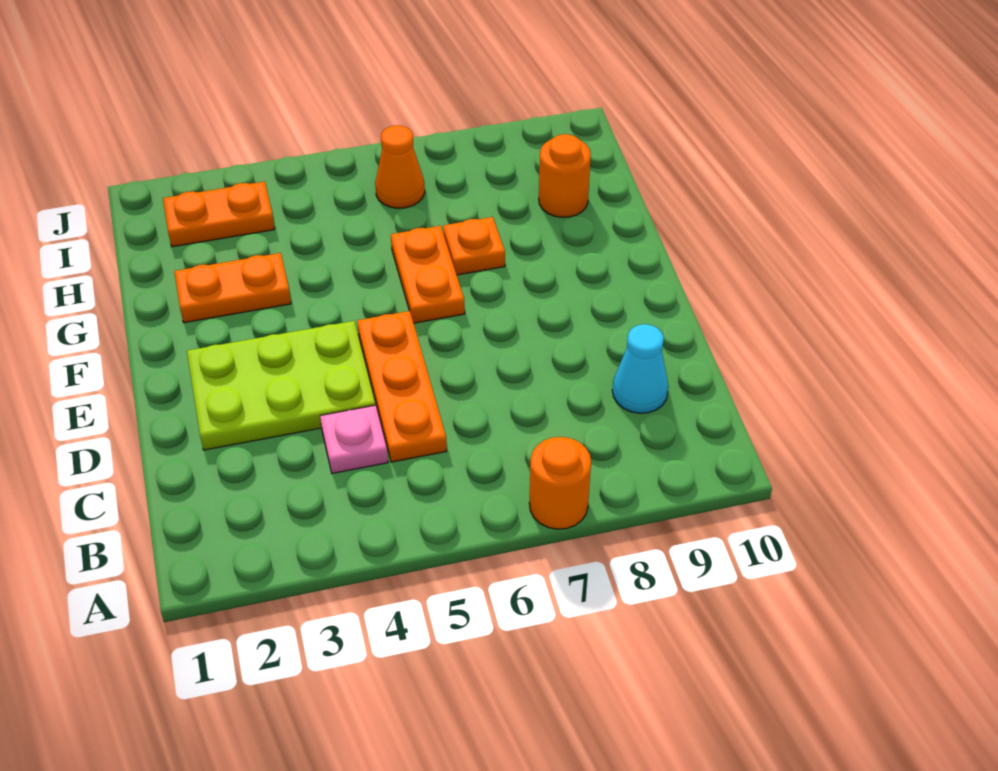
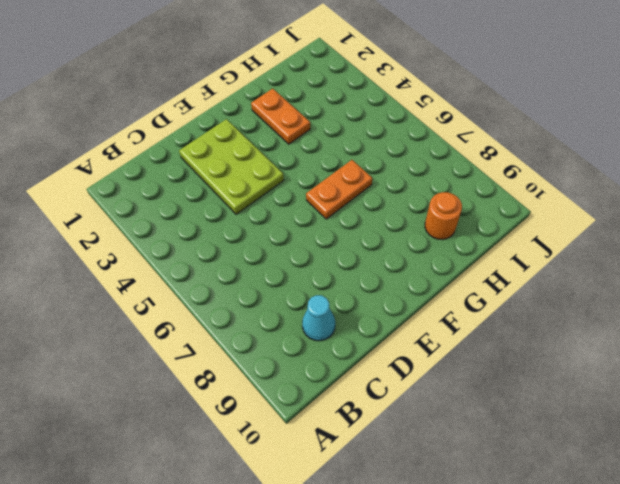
none -> orange 1x1 round brick [529,437,591,529]
none -> pink 1x1 plate [320,405,388,473]

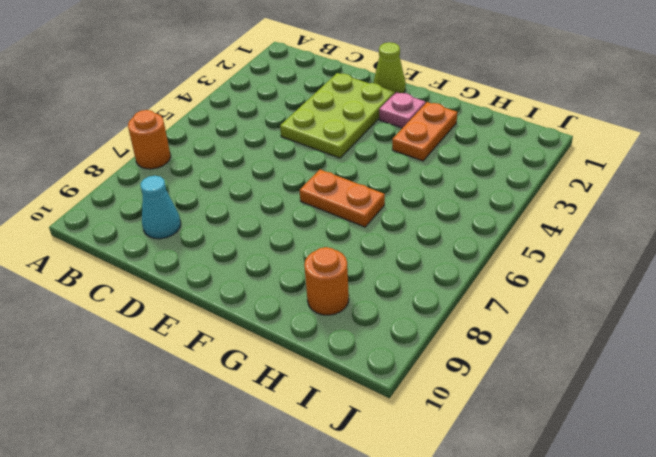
lime 1x1 cone [373,42,406,93] -> none
pink 1x1 plate [379,92,425,128] -> pink 1x1 plate moved to [320,405,388,473]
none -> orange 1x3 plate [357,311,447,462]
none -> orange 1x1 plate [443,217,505,275]

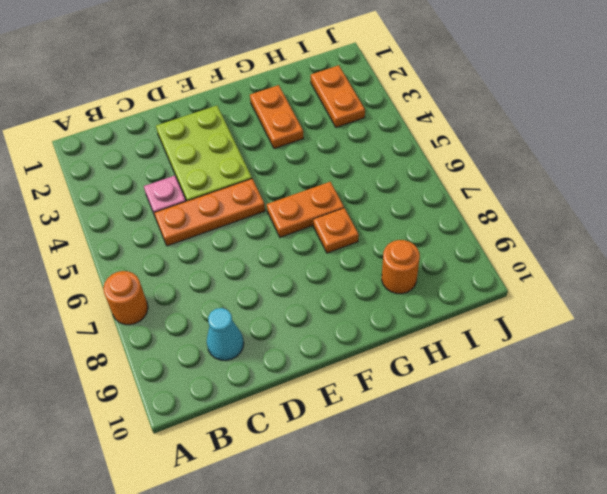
none -> orange 1x1 cone [375,125,425,208]

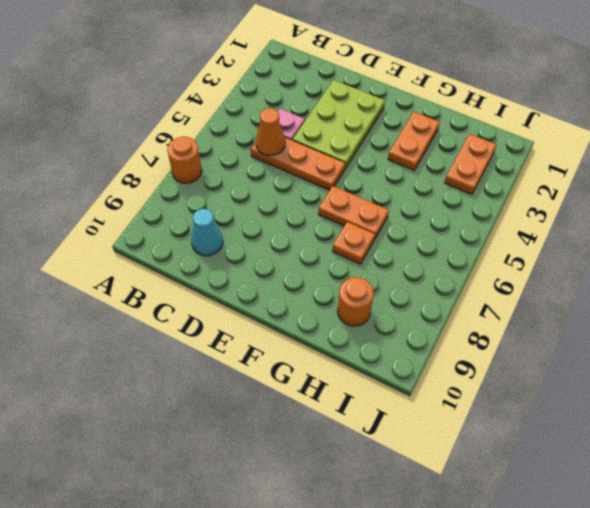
orange 1x1 cone [256,108,285,155] -> orange 1x1 cone moved to [375,125,425,208]

